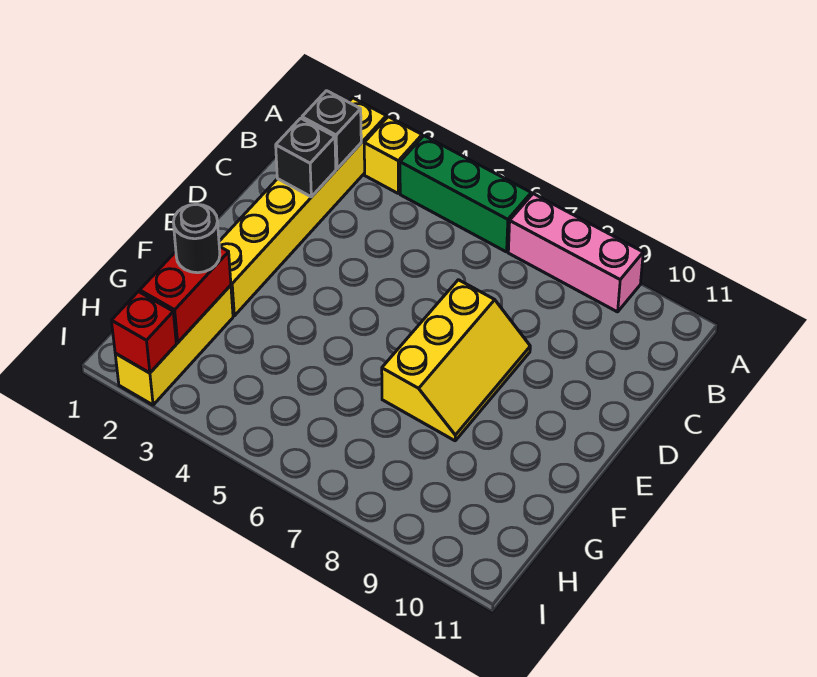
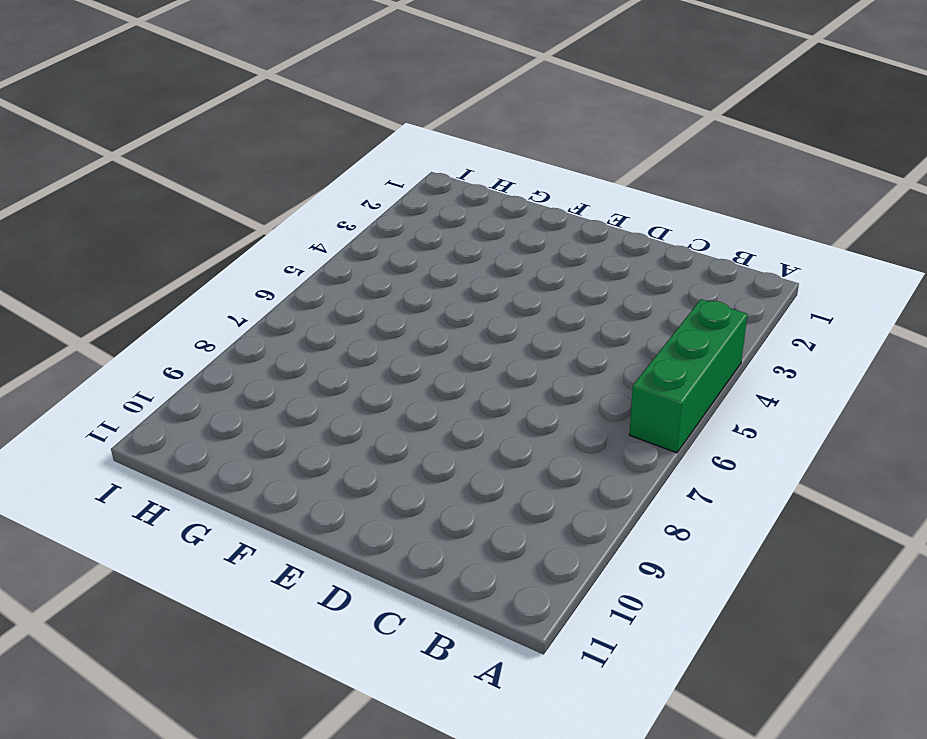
none -> yellow 1x6 brick [219,98,386,316]
none -> yellow 1x1 brick [364,117,422,193]

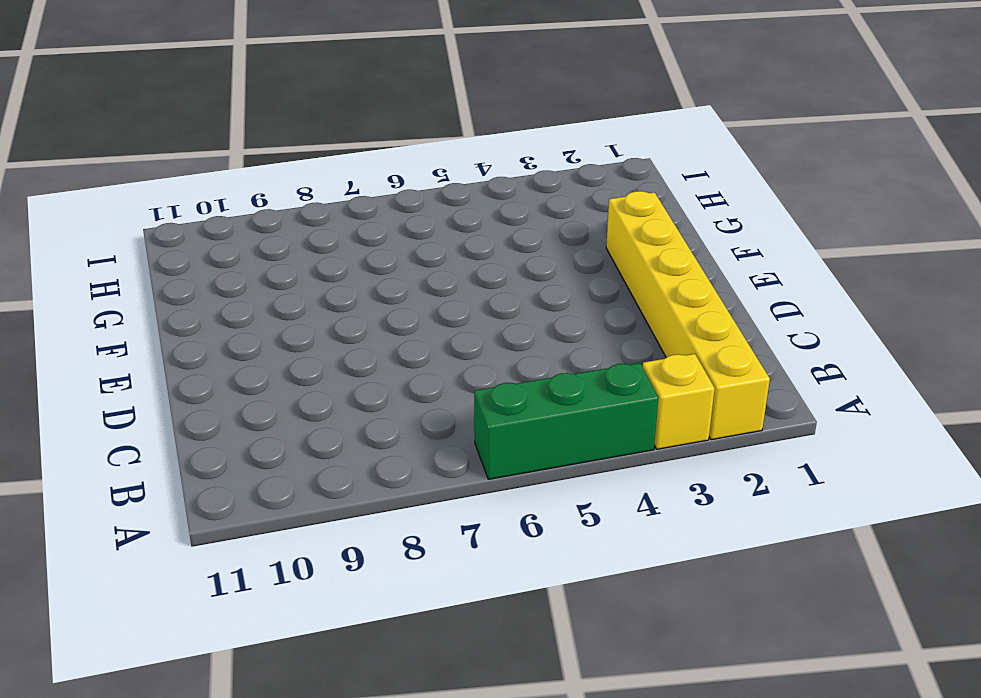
none -> pink 1x3 brick [508,194,643,312]
none -> yellow 2x3 slope [382,280,530,441]

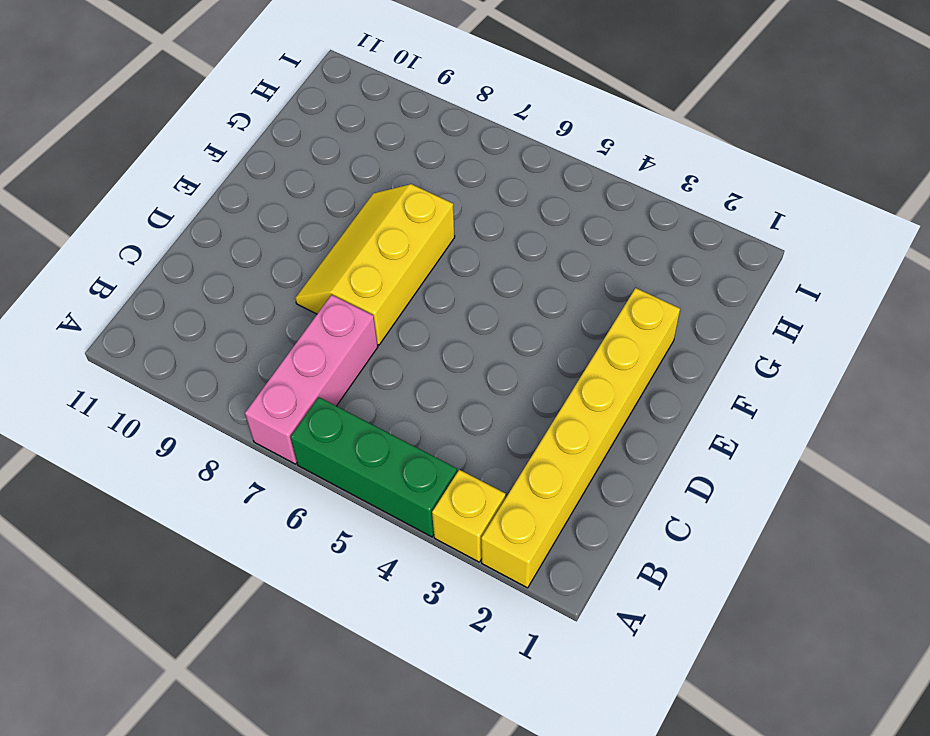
pink 1x3 brick [245,295,378,464] -> pink 1x3 brick turned to [508,194,643,312]
none -> yellow 1x3 brick [115,285,233,405]
none -> black 1x1 brick [302,91,361,169]

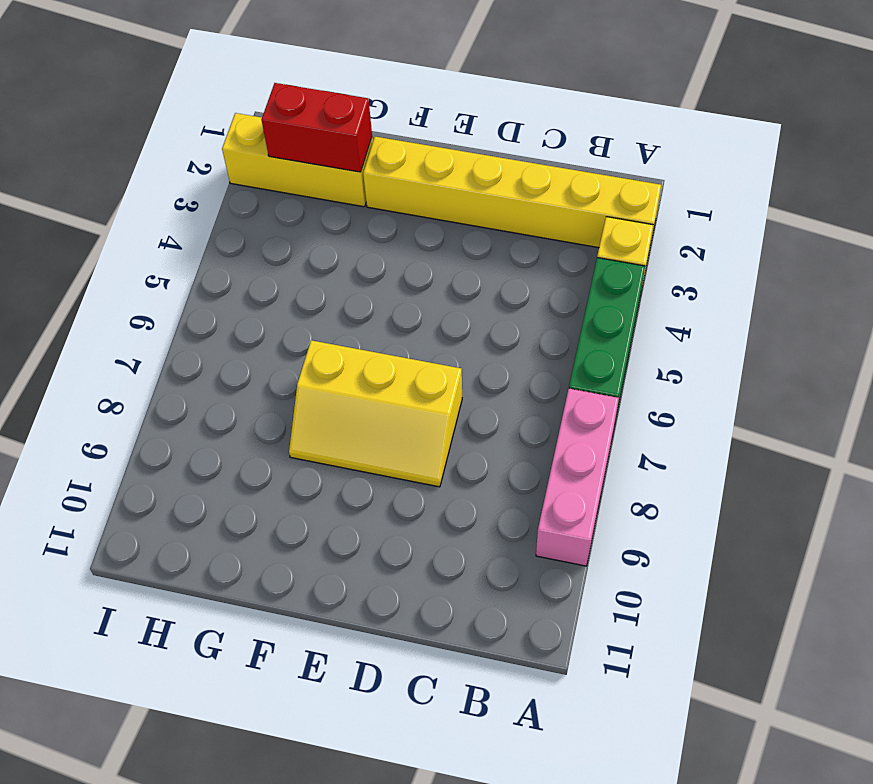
none -> black 1x1 brick [302,91,361,169]
none -> black 1x1 brick [276,118,336,197]

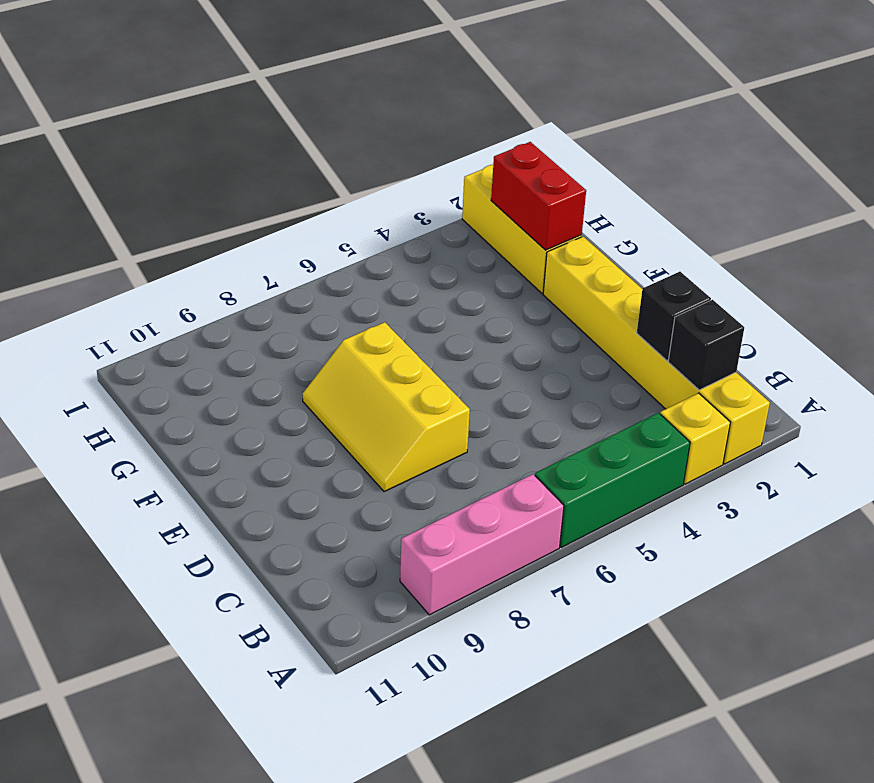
none -> red 1x1 brick [111,292,176,373]
none -> black 1x1 round brick [173,204,220,273]

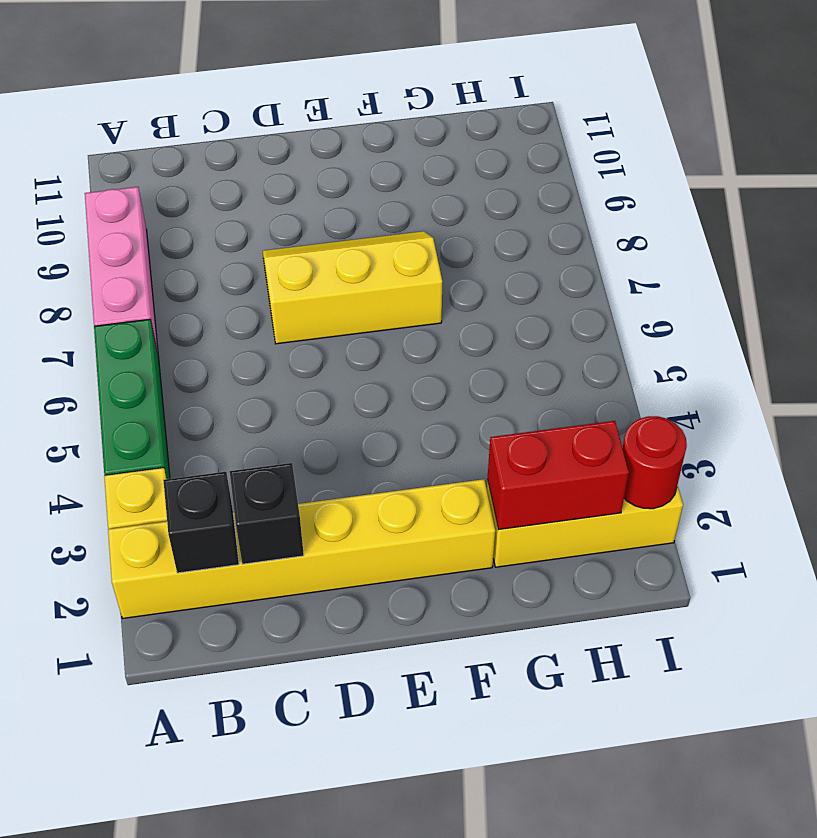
red 1x1 round brick [623,416,687,509] -> red 1x1 brick [111,292,176,373]
none -> black 1x1 round brick [173,204,220,273]

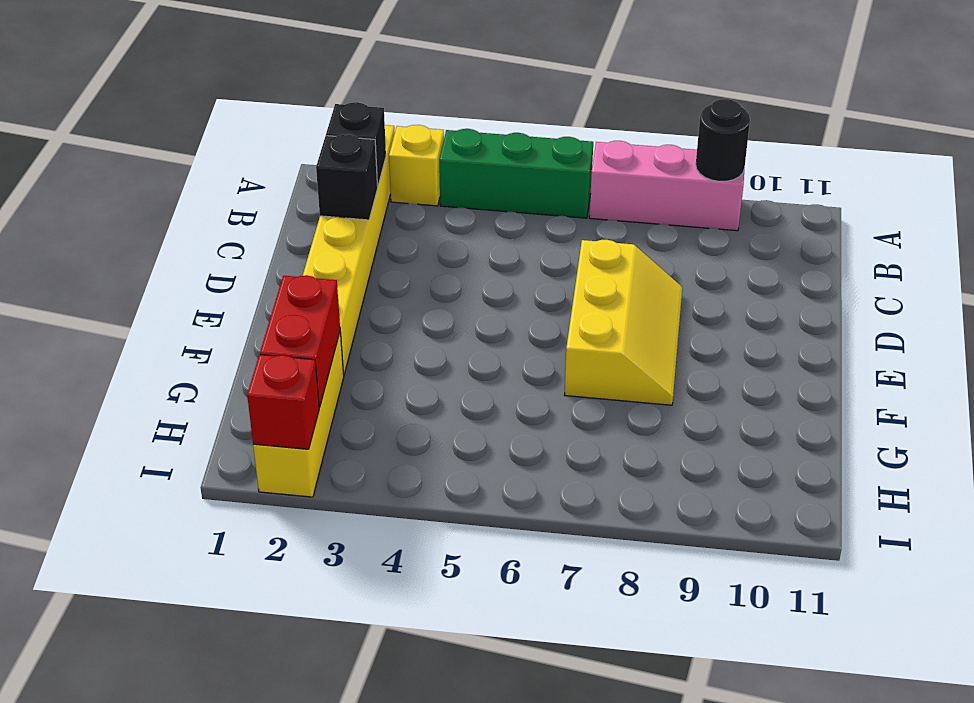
black 1x1 round brick [696,99,750,181] -> black 1x1 round brick moved to [173,204,220,273]

